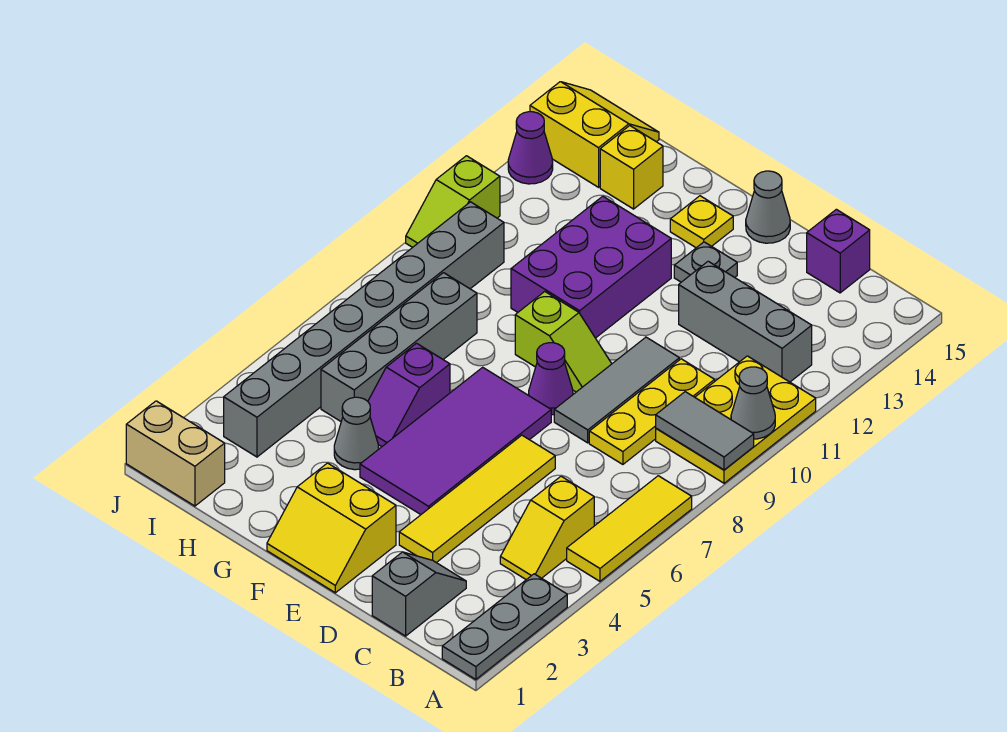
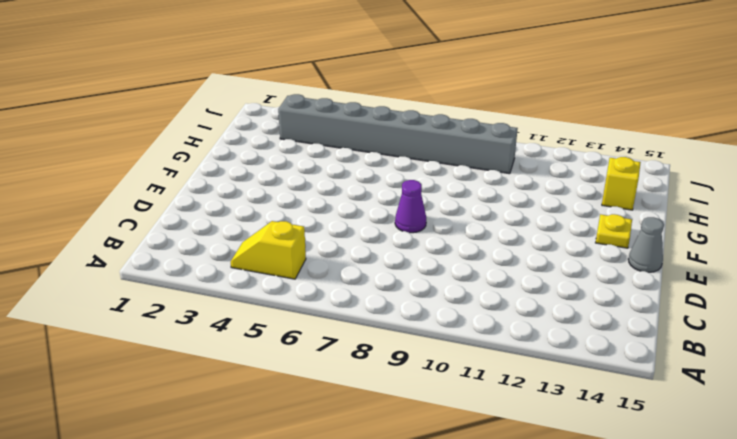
none -> grey 1x3 plate [442,574,567,679]
none -> yellow 1x3 tile [567,476,692,581]
none -> yellow 2x3 plate [656,356,816,483]

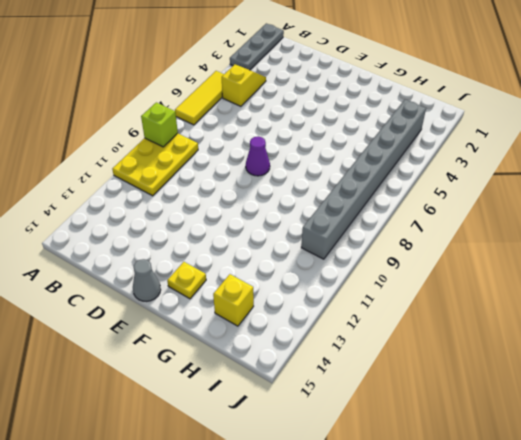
lime 1x1 brick [141,102,178,147] -> grey 1x2 tile [656,392,754,470]
none -> grey 1x3 brick [679,261,812,382]
none -> grey 1x2 slope [372,552,466,636]
none -> yellow 1x3 plate [589,359,715,464]

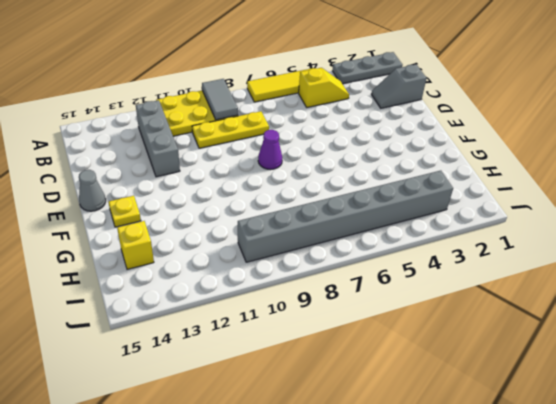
none -> purple 1x1 brick [807,209,870,293]
none -> yellow 1x4 tile [399,435,555,563]
none -> grey 1x3 tile [554,337,679,443]

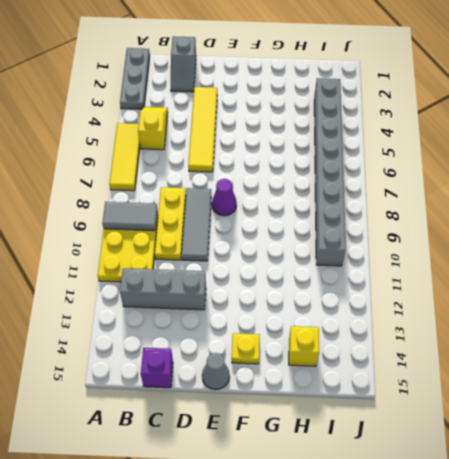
none -> yellow 2x2 slope [267,463,396,593]
none -> purple 2x4 tile [360,367,551,514]
none -> lime 1x2 slope [515,292,612,392]

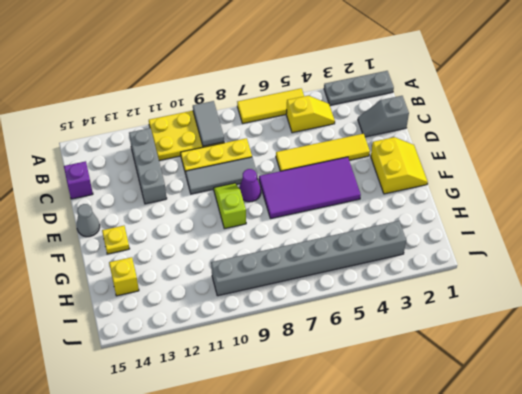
none -> grey 1x1 plate [674,242,737,282]
none -> purple 2x3 brick [511,196,671,338]
none -> grey 1x1 cone [334,397,379,470]

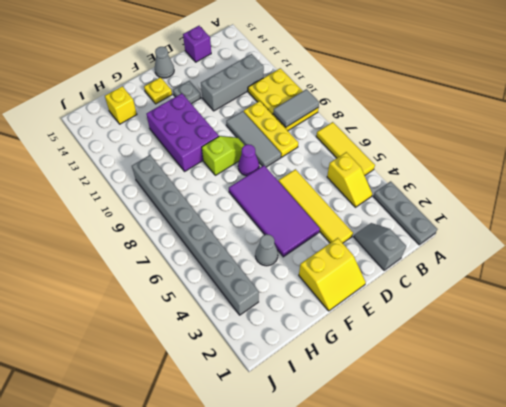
none -> purple 1x2 slope [368,343,450,447]
none -> grey 1x4 brick [321,273,477,421]
none -> tan 1x2 brick [126,401,225,506]

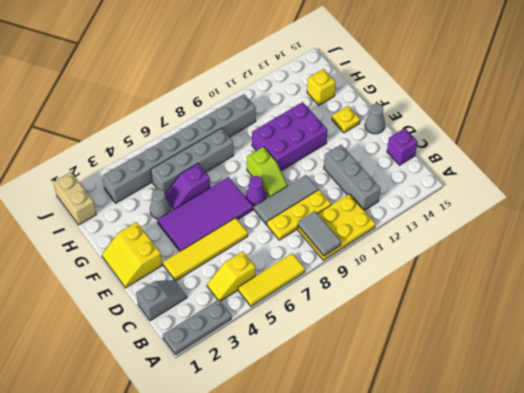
none -> grey 1x1 plate [674,242,737,282]
none -> yellow 2x2 slope [530,82,659,187]
none -> lime 1x2 slope [406,156,500,247]

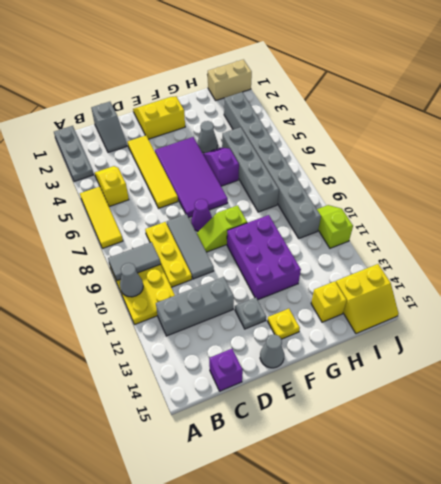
none -> purple 1x1 cone [508,112,553,184]

